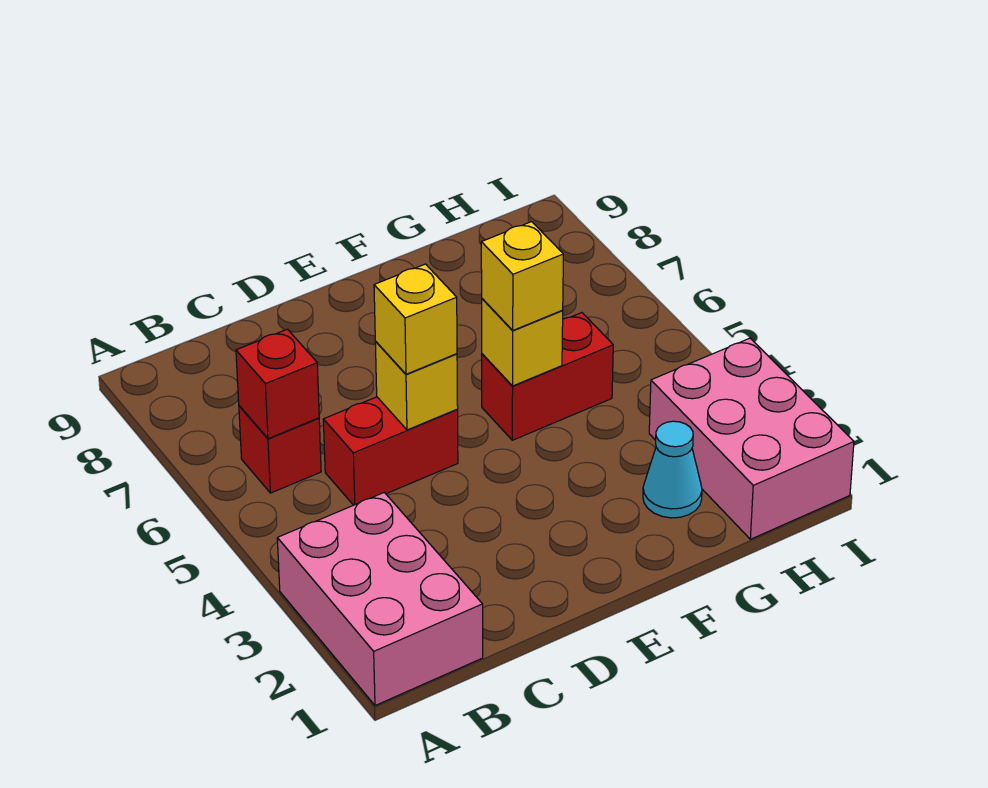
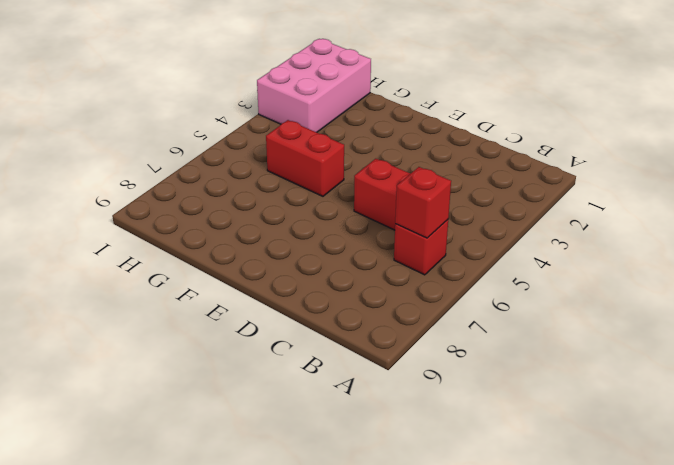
none -> pink 2x3 brick [277,492,483,706]
none -> cyan 1x1 cone [643,421,702,518]

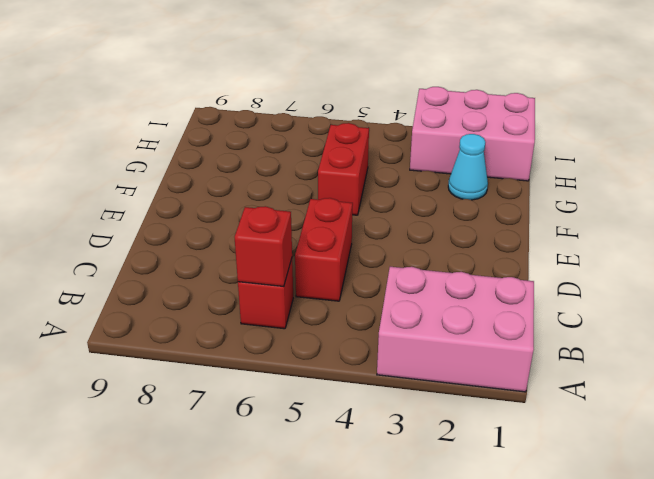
none -> yellow 1x1 brick [375,342,458,430]
none -> yellow 1x1 brick [482,299,563,386]

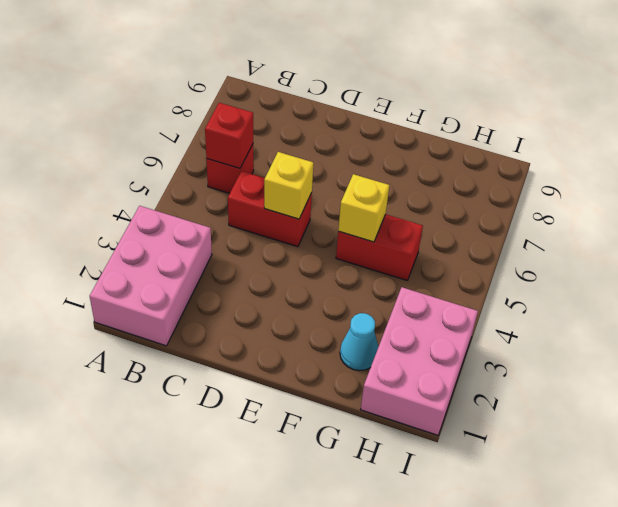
none -> yellow 1x1 brick [374,264,457,374]
none -> yellow 1x1 brick [481,222,563,330]

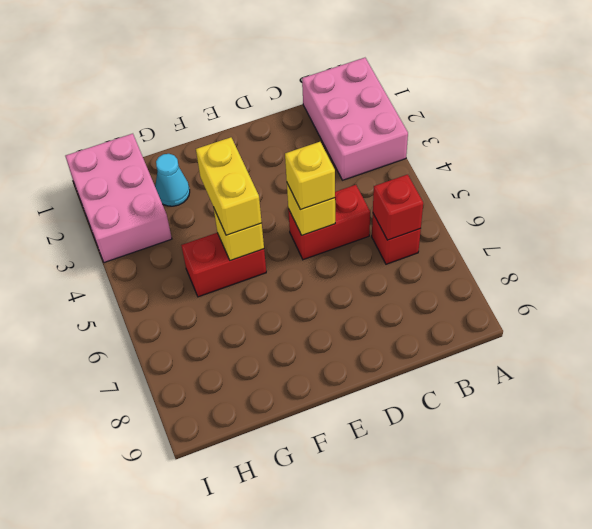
yellow 1x2 brick [196,137,262,235] -> yellow 1x1 brick [481,222,563,330]

